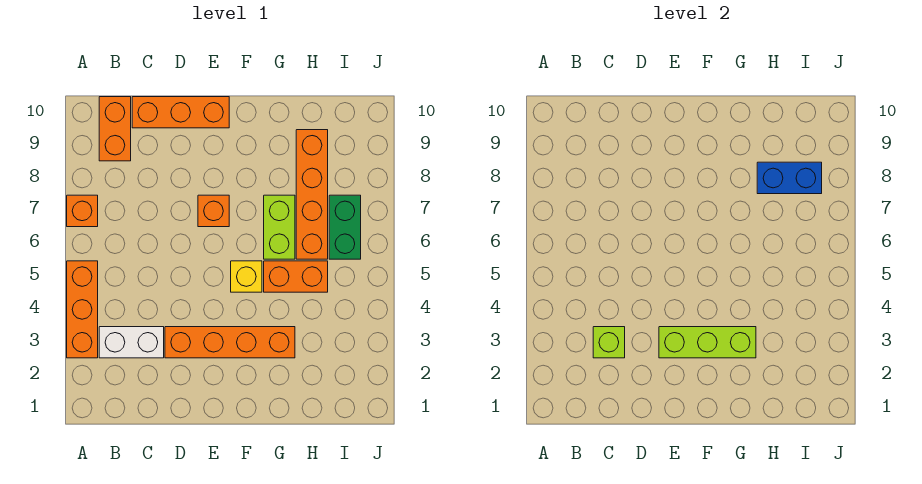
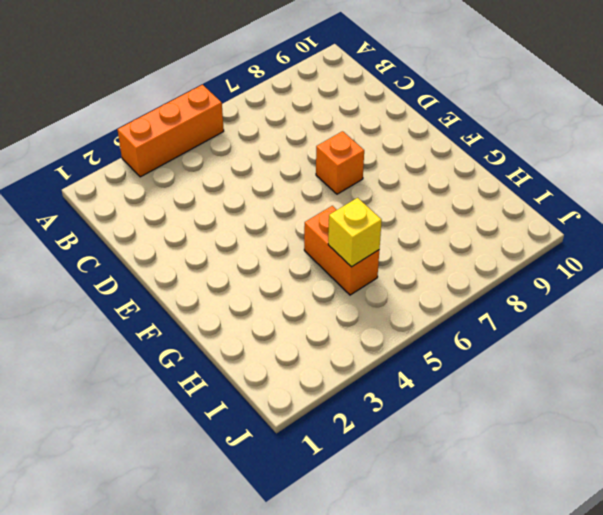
yellow 1x1 brick [328,198,382,267] -> yellow 1x1 brick moved to [231,261,262,292]
none -> orange 1x1 brick [67,195,98,227]
none -> white 1x2 brick [99,327,164,358]
none -> orange 1x2 brick [99,97,131,161]

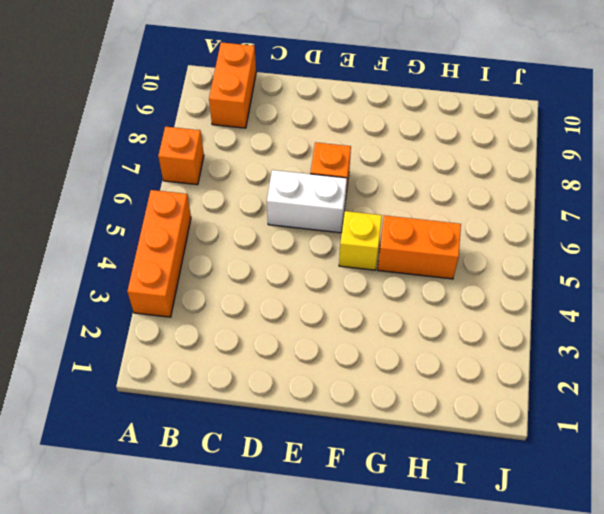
white 1x2 brick [267,170,347,233] -> white 1x2 brick moved to [99,327,164,358]
none -> orange 1x3 brick [132,97,229,128]
none -> orange 1x4 brick [165,327,295,358]
none -> lime 1x2 brick [264,195,295,259]

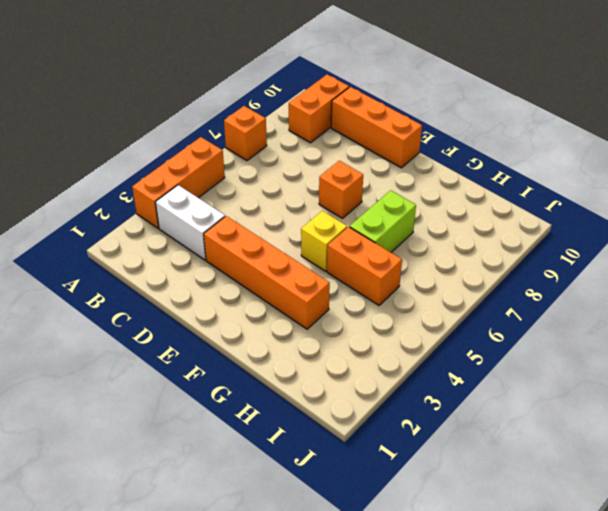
none -> orange 1x4 brick [296,130,328,259]
none -> green 1x2 brick [329,195,361,259]
none -> lime 1x1 brick [593,327,625,358]

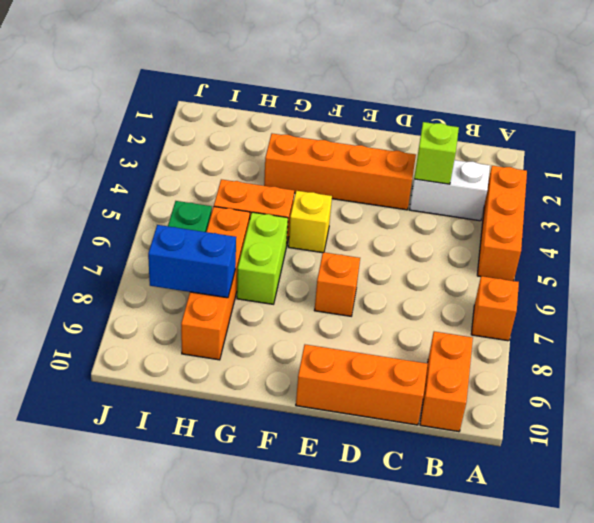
none -> lime 1x3 brick [659,327,756,358]

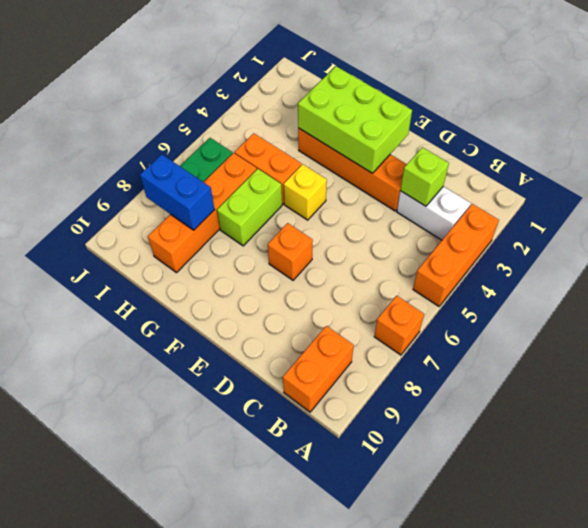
lime 2x3 brick [298,66,412,173] -> lime 1x3 brick [659,327,756,358]
none -> orange 1x3 brick [132,97,229,128]

